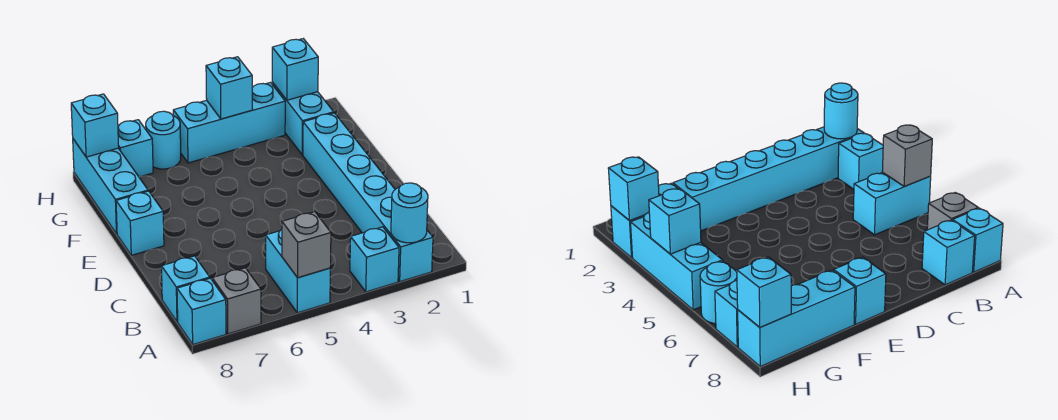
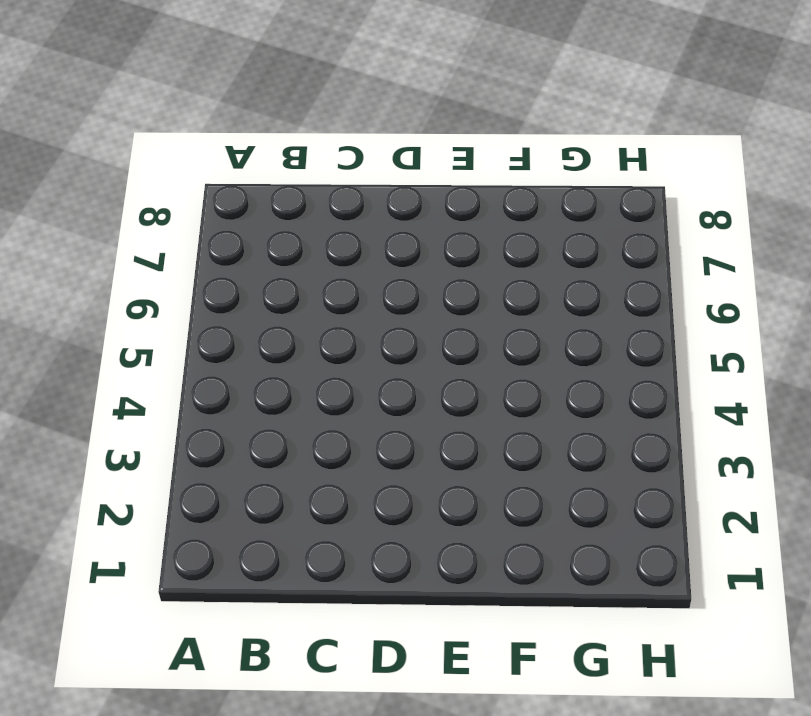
none -> cyan 1x6 brick [303,113,433,281]
none -> cyan 1x1 brick [350,227,399,292]
none -> cyan 1x2 brick [266,230,330,313]

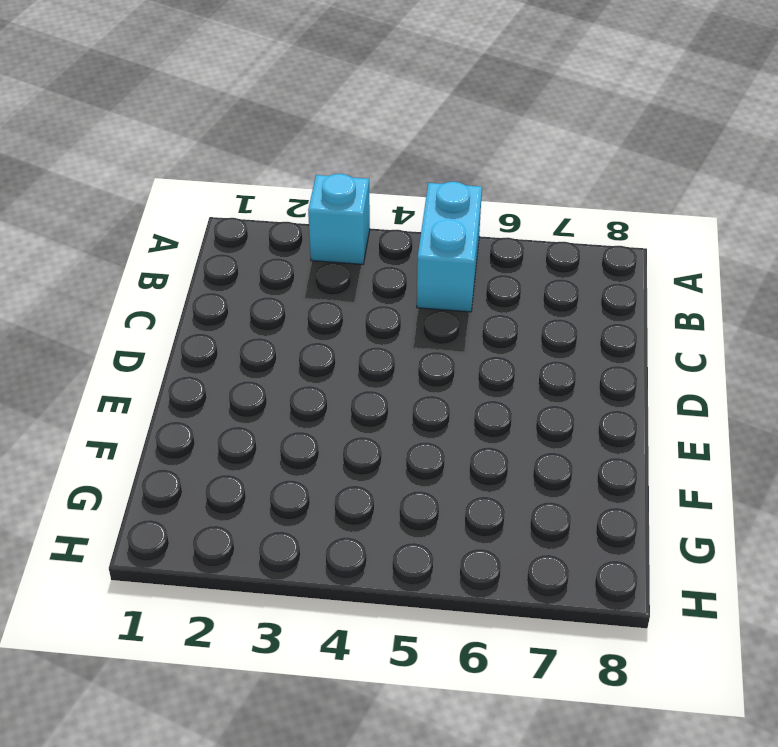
none -> cyan 1x6 brick [303,113,433,281]
none -> grey 1x1 brick [212,268,261,334]
none -> cyan 1x1 brick [177,278,226,344]

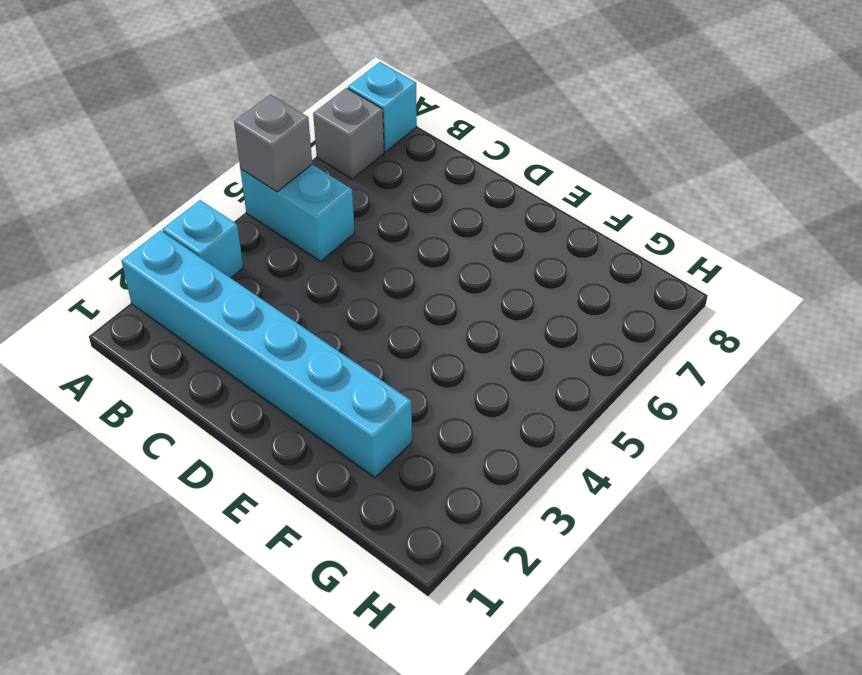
none -> cyan 1x1 brick [162,256,210,322]
none -> cyan 1x1 brick [116,191,164,255]
none -> cyan 1x3 brick [73,139,148,234]

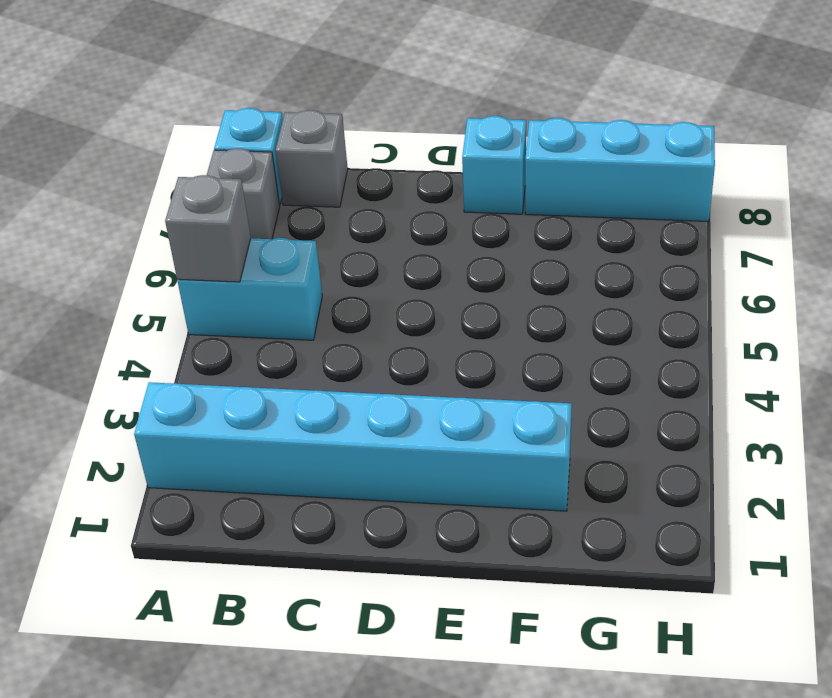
grey 1x1 brick [276,110,348,207] -> cyan 1x1 brick [162,256,210,322]
none -> cyan 1x1 brick [350,227,399,292]
none -> cyan 1x2 brick [272,82,334,155]
none -> cyan 1x3 brick [173,82,285,163]

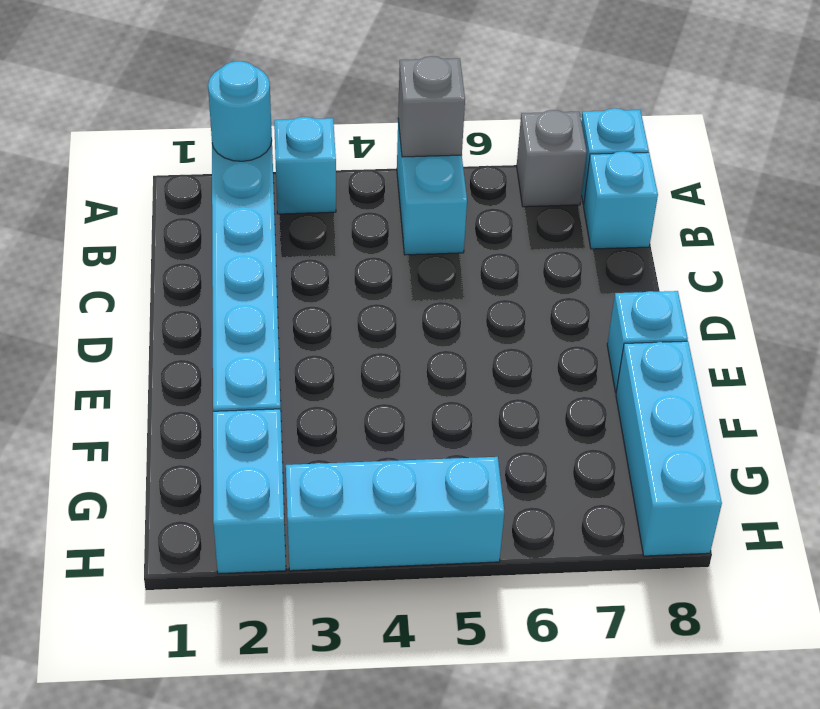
none -> cyan 1x1 round brick [146,111,181,169]
none -> cyan 1x1 brick [118,120,153,177]
none -> cyan 1x1 brick [272,39,318,100]

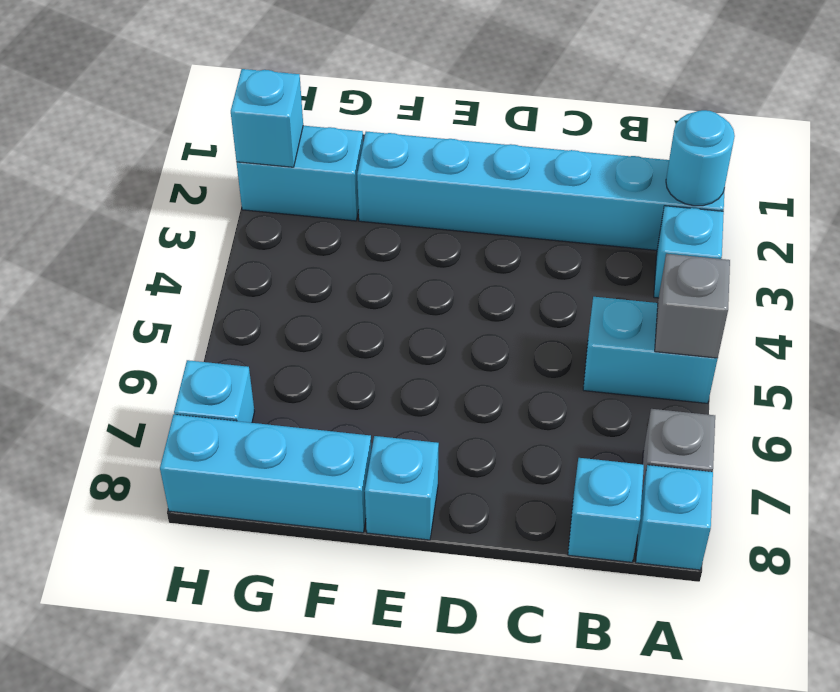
none -> cyan 1x3 brick [173,82,285,163]
none -> cyan 1x1 round brick [146,111,181,169]
none -> cyan 1x1 brick [206,57,252,119]

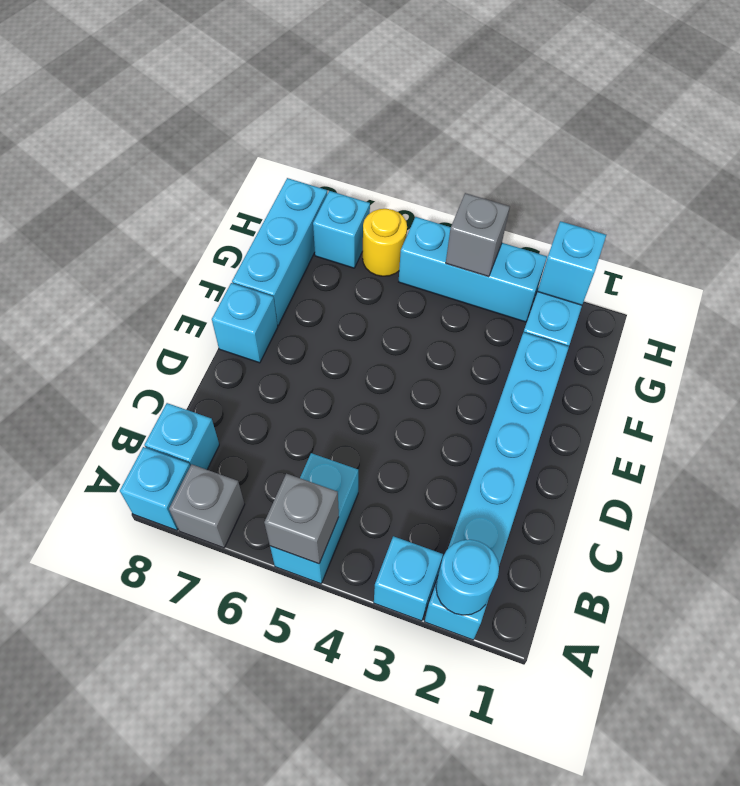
grey 1x1 brick [446,193,510,277] -> cyan 1x1 brick [206,57,252,119]
yellow 1x1 round brick [363,209,407,276] -> cyan 1x1 round brick [146,111,181,169]
none -> cyan 1x1 brick [71,94,119,157]

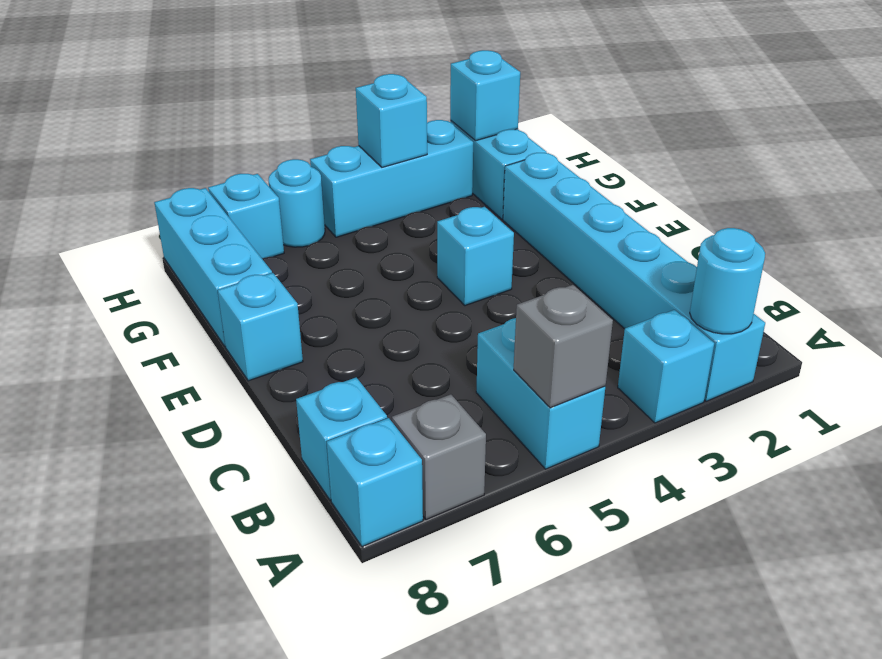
cyan 1x1 brick [437,207,514,306] -> cyan 1x1 brick moved to [71,94,119,157]

